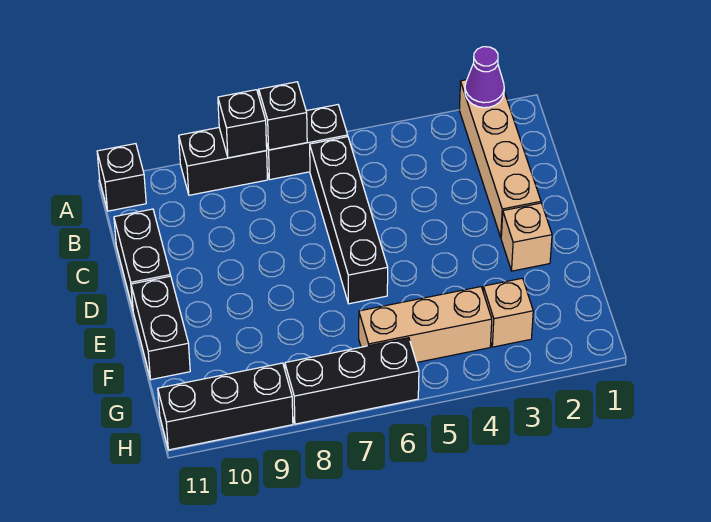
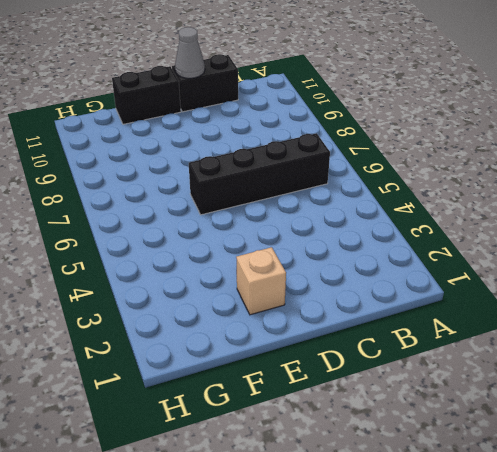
grey 1x1 cone [175,27,205,78] -> none
none -> tan 1x4 brick [459,80,541,237]
none -> black 1x2 brick [266,105,348,180]
none -> black 1x2 brick [179,128,268,195]

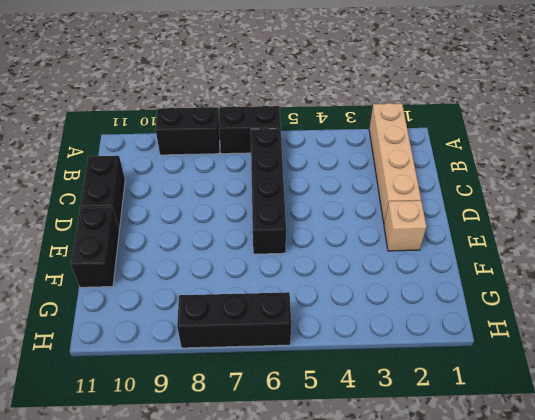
none -> black 1x1 brick [97,144,146,211]
none -> tan 1x1 brick [483,278,533,347]
none -> tan 1x3 brick [359,287,492,363]

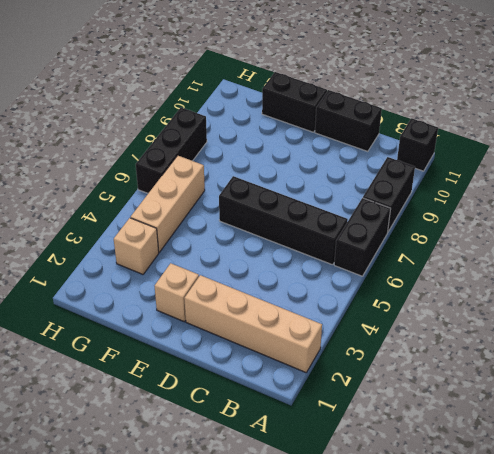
none -> black 1x3 brick [158,363,293,450]
none -> purple 1x1 cone [465,47,504,108]
none -> black 1x1 brick [259,82,307,150]

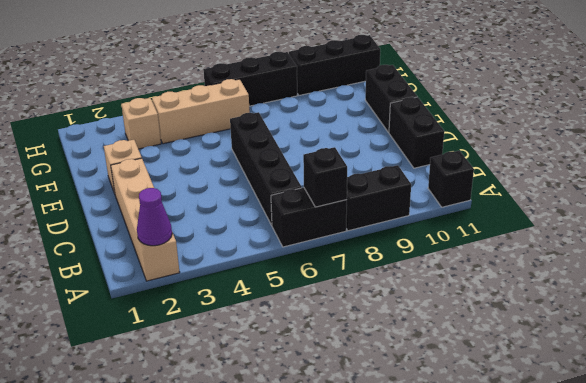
none -> black 1x1 brick [218,90,267,158]

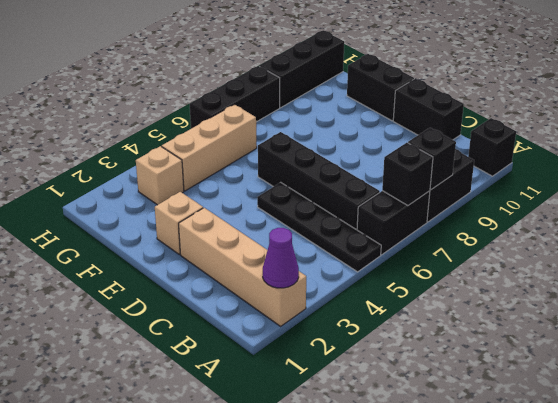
black 1x4 plate [257,182,381,272] -> none

